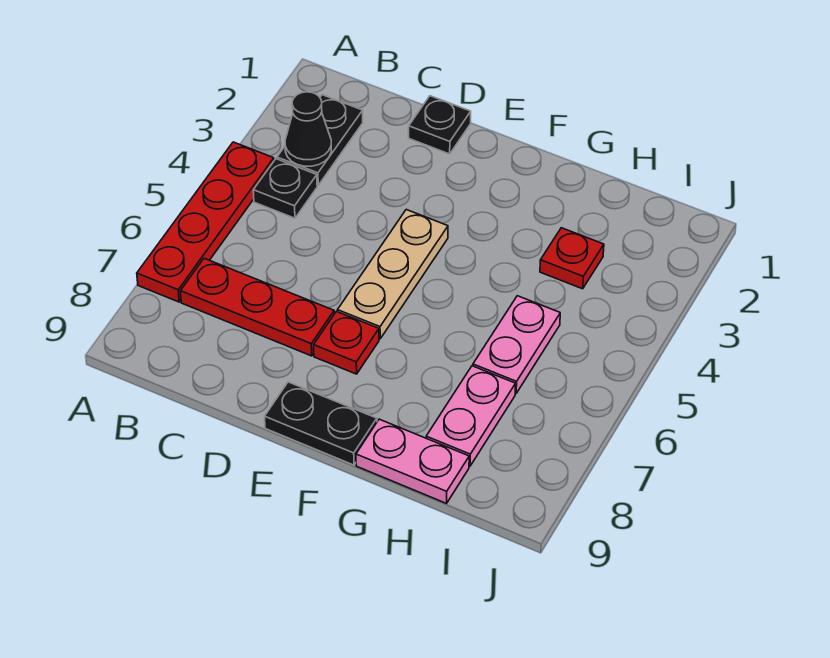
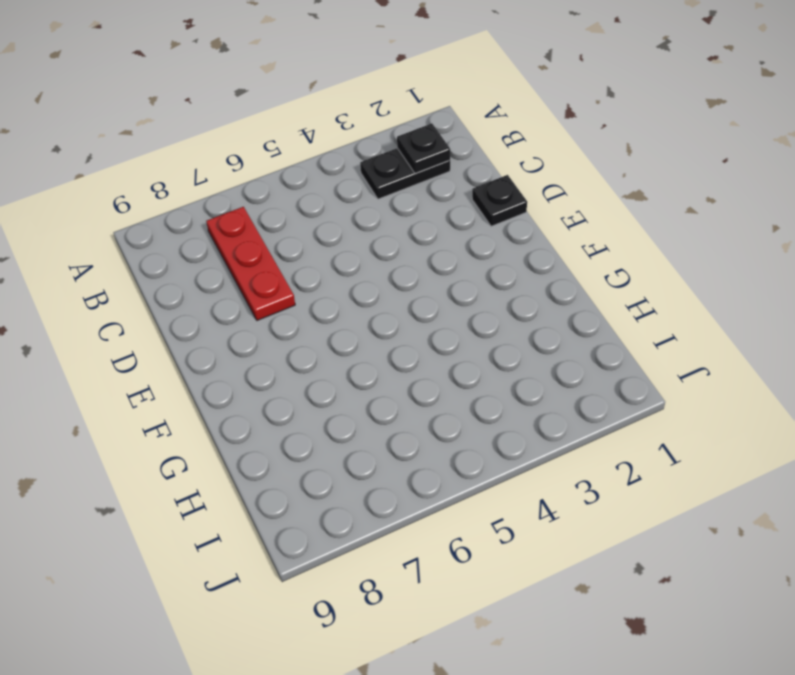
black 1x1 plate [397,124,450,174] -> black 1x1 plate moved to [253,159,317,218]
none -> red 1x4 plate [137,142,274,302]
none -> tan 1x3 plate [337,210,448,339]
none -> red 1x1 plate [314,312,379,374]

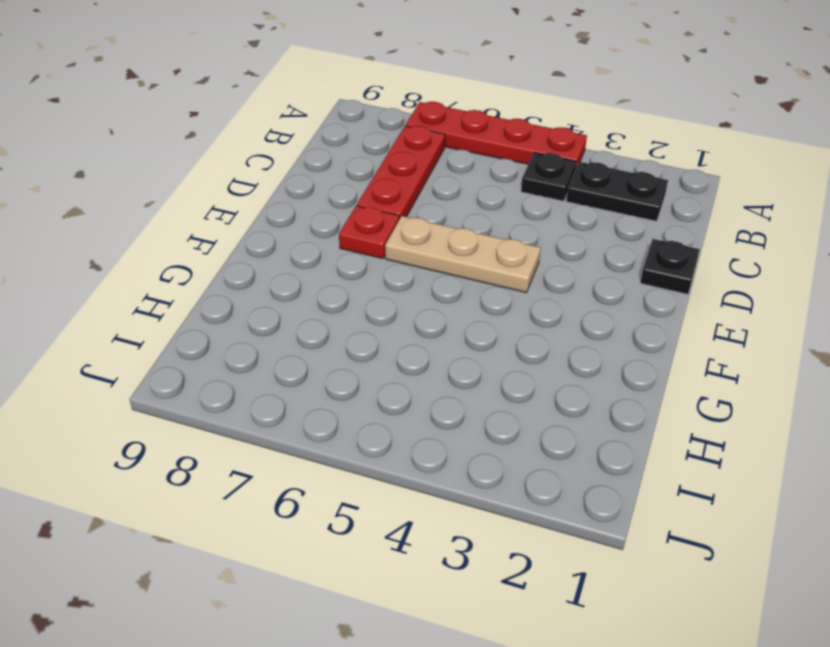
none -> black 1x2 plate [265,382,377,465]
none -> pink 1x2 plate [356,419,469,503]
none -> red 1x1 plate [540,228,604,289]

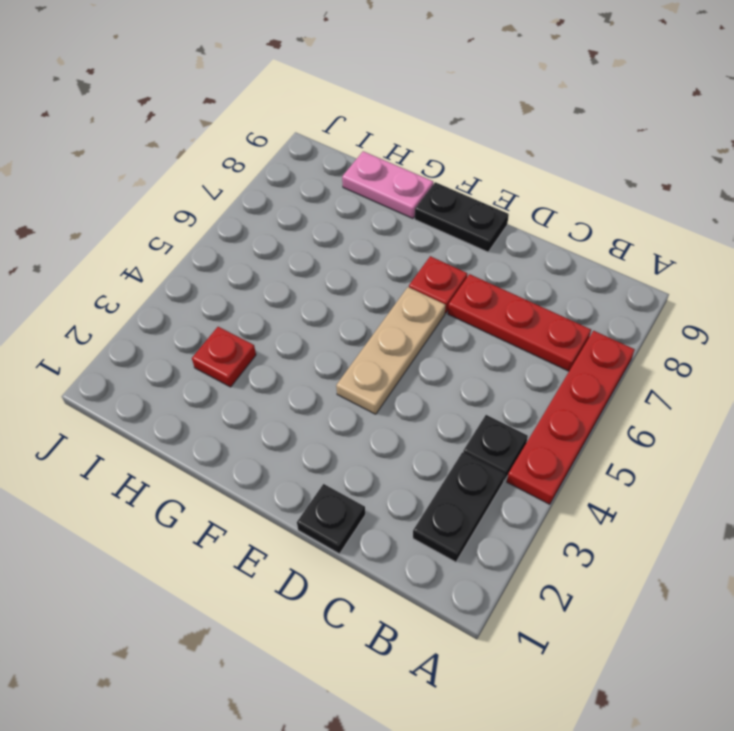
none -> pink 1x2 plate [473,296,560,394]
none -> pink 1x2 plate [426,366,516,466]
none -> black 1x1 cone [285,92,331,166]

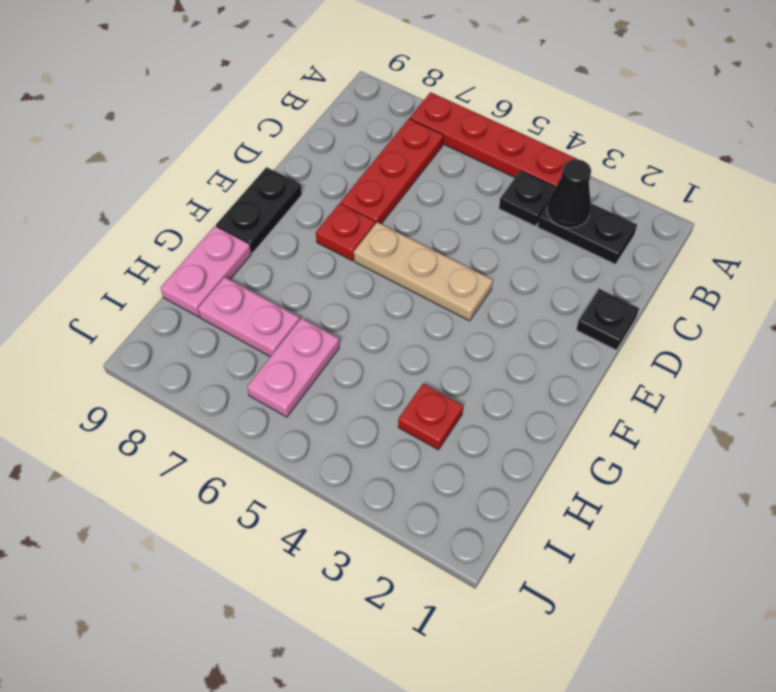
pink 1x2 plate [247,318,339,417] -> pink 1x2 plate turned to [473,296,560,394]

